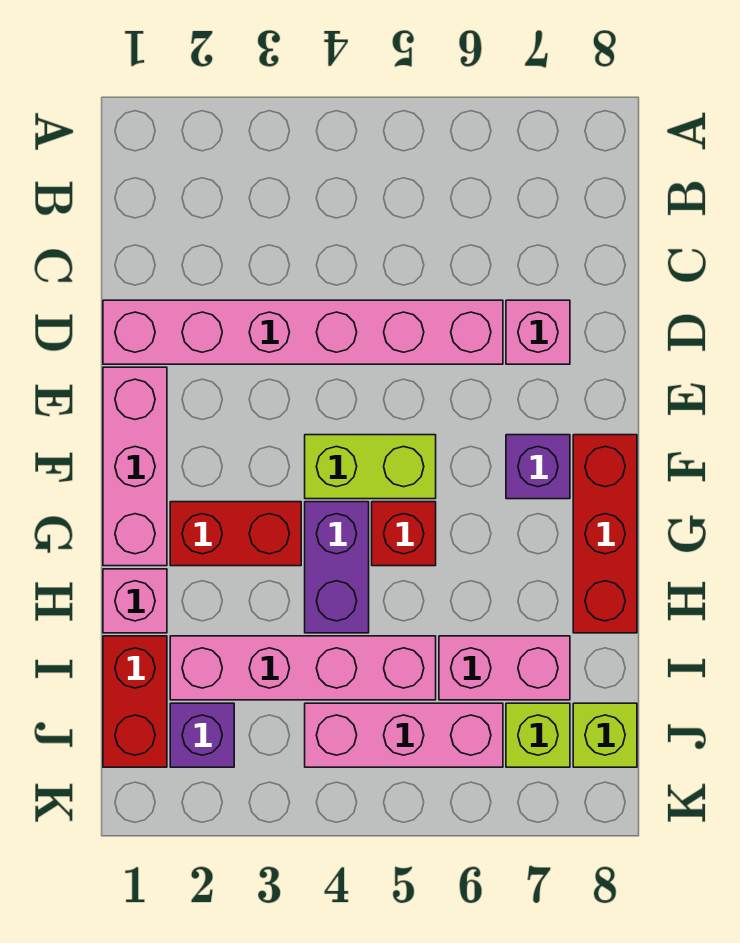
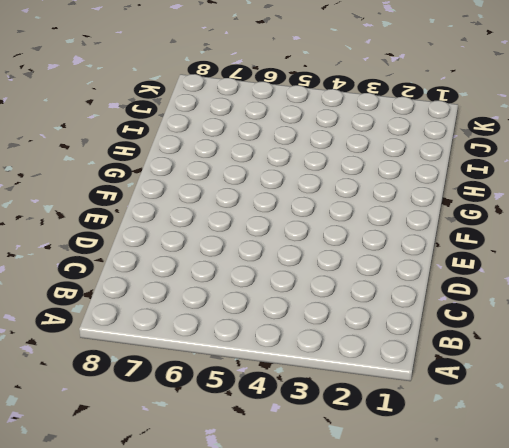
none -> pink 1x6 brick [103,300,503,364]
none -> pink 1x1 brick [506,300,570,364]
none -> pink 1x3 brick [103,367,167,566]

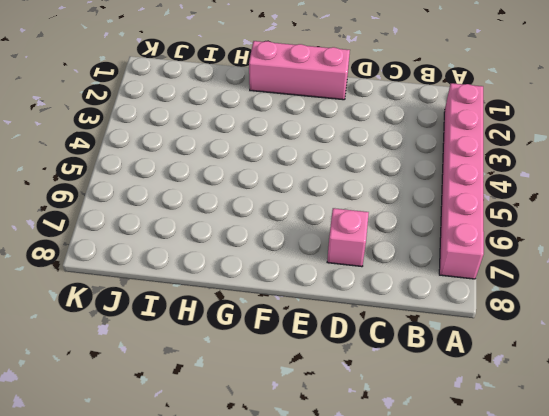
pink 1x6 brick [439,83,484,279] -> pink 1x6 brick moved to [103,300,503,364]
none -> lime 1x2 brick [305,435,436,499]
none -> purple 1x1 brick [506,435,570,499]
none -> red 1x3 brick [573,435,637,633]

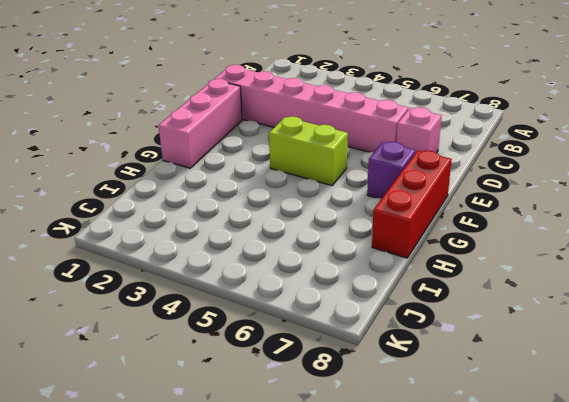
none -> red 1x2 brick [170,502,301,566]
none -> purple 1x2 brick [305,502,369,633]
none -> red 1x1 brick [372,502,436,566]

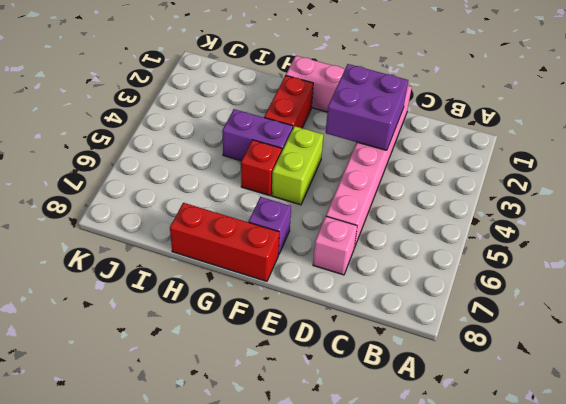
purple 2x2 brick [326,64,408,150] -> none
none -> pink 1x1 brick [103,569,167,633]
none -> red 1x2 brick [103,636,167,767]
none -> pink 1x4 brick [170,636,436,700]

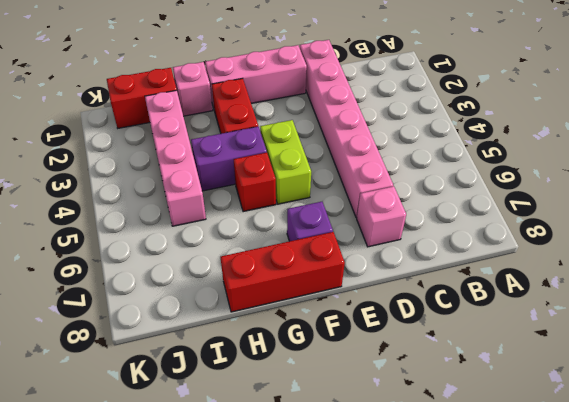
none -> pink 1x2 brick [439,636,570,700]
none -> purple 1x1 brick [170,703,234,767]
none -> pink 1x3 brick [305,703,503,767]

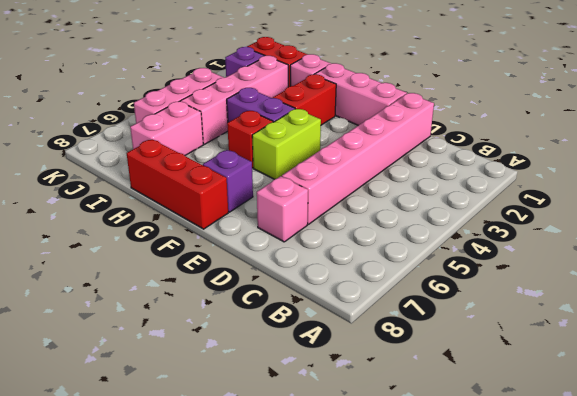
none -> lime 1x1 brick [506,703,570,767]
none -> lime 1x1 brick [573,703,637,767]

